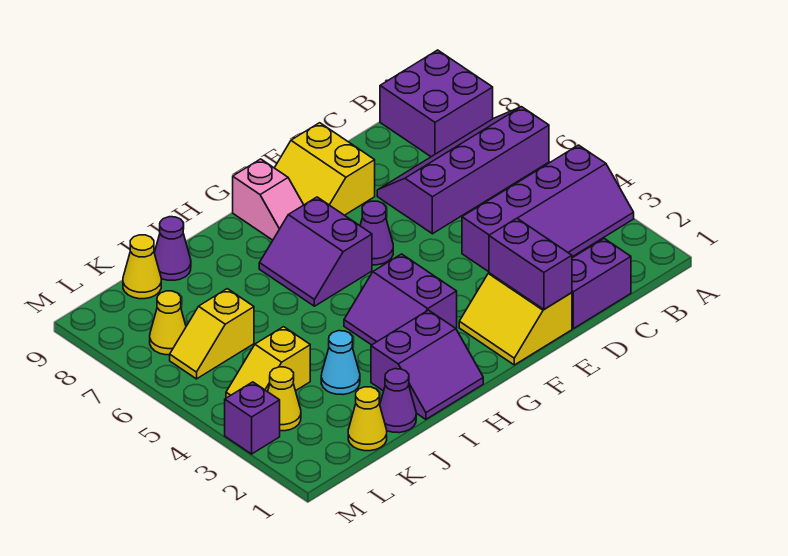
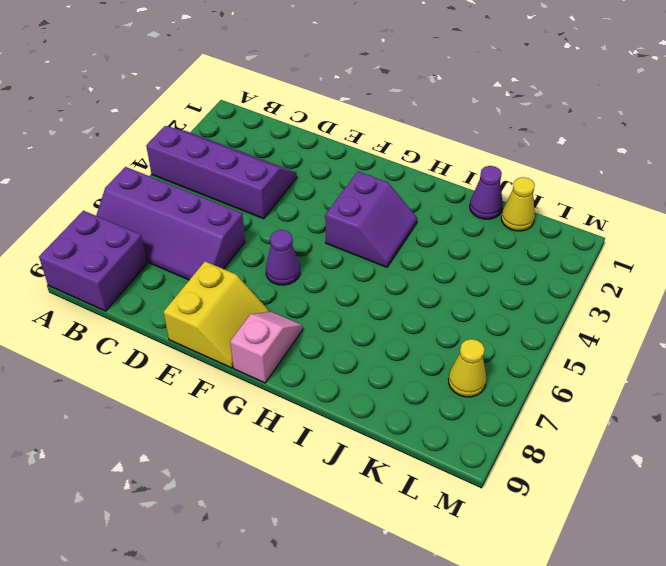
none -> purple 1x2 brick [572,239,631,329]
none -> yellow 2x2 slope [459,273,572,365]
none -> purple 2x2 slope [259,197,372,306]

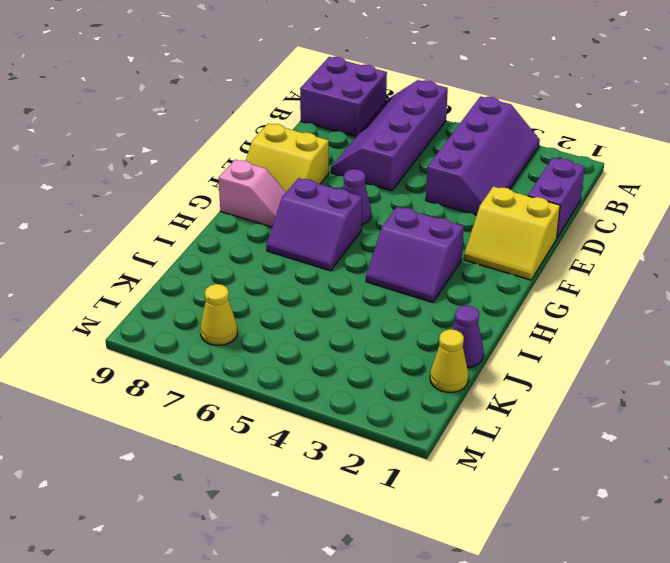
none -> purple 2x2 slope [371,310,483,419]
none -> cyan 1x1 cone [321,331,360,395]
none -> purple 1x1 cone [154,217,191,280]

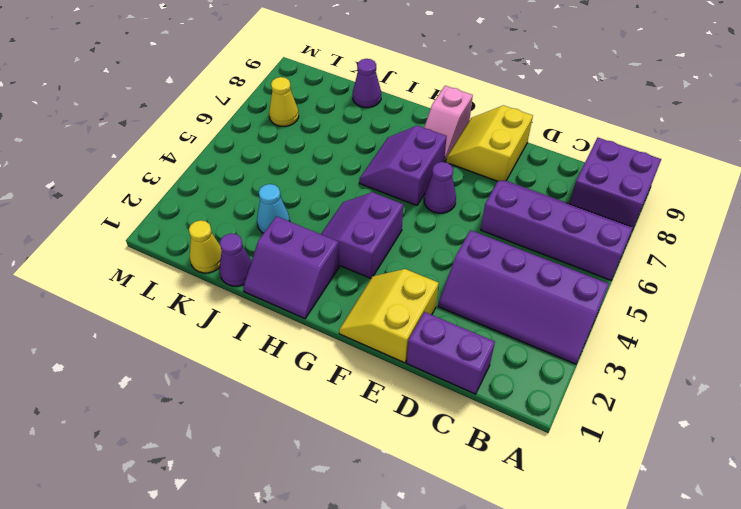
none -> yellow 1x2 slope [226,327,310,398]
none -> yellow 1x2 slope [170,289,254,379]
none -> yellow 1x1 cone [123,235,161,299]

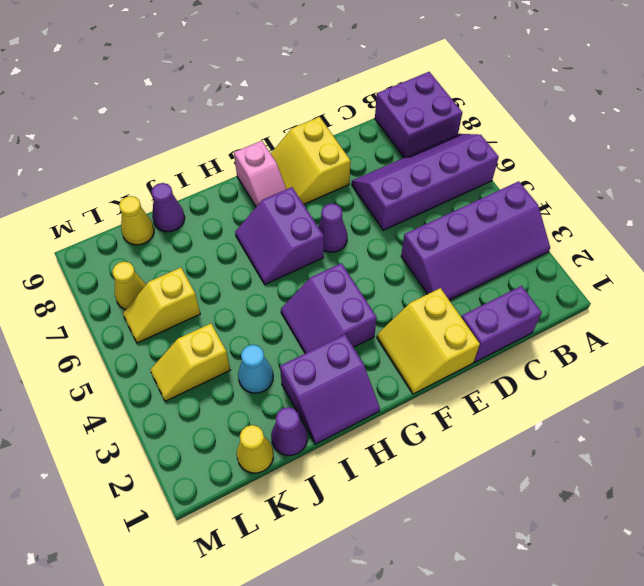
none -> yellow 1x1 cone [268,367,301,431]
none -> purple 1x1 brick [225,382,280,454]
none -> purple 1x2 brick [489,218,572,309]

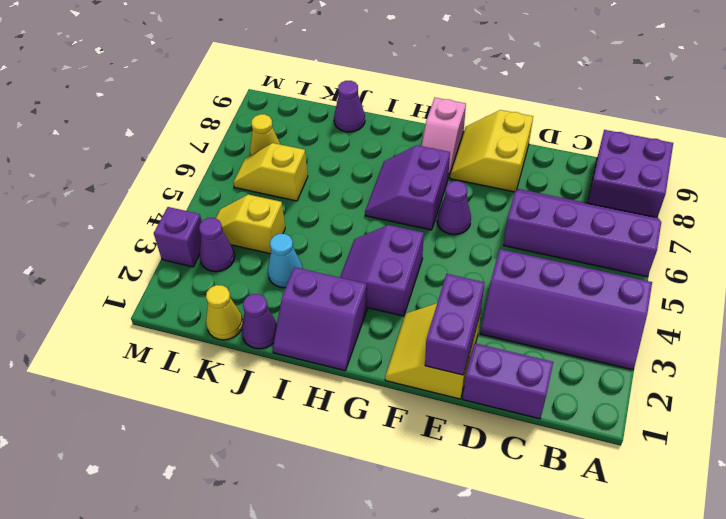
purple 1x1 cone [199,218,235,272] -> yellow 1x1 cone [268,367,301,431]
none -> yellow 1x1 cone [123,235,161,299]

